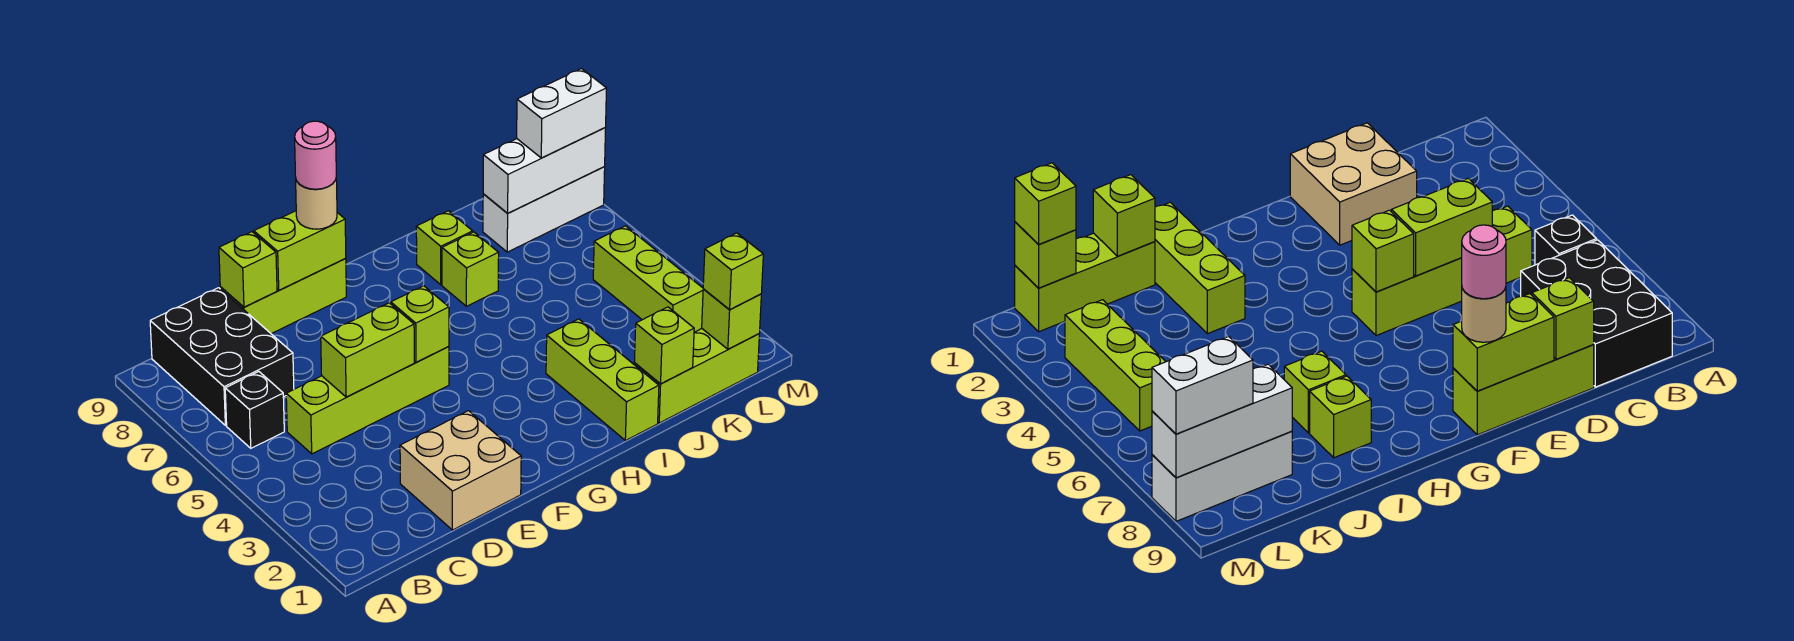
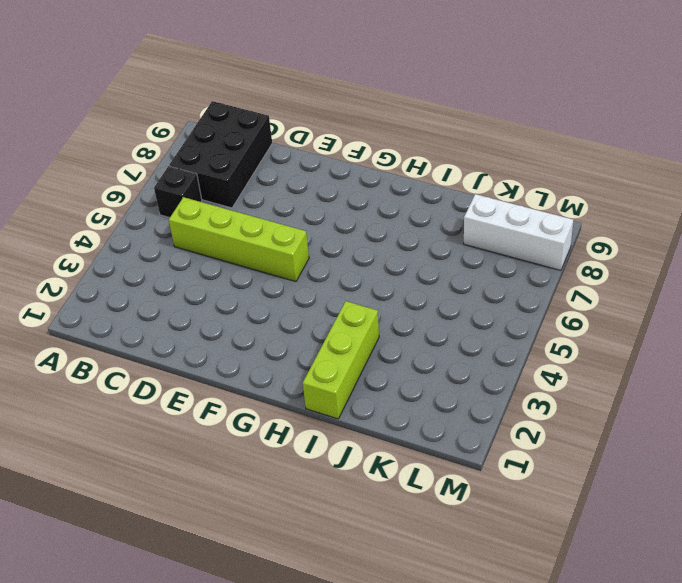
none -> tan 2x2 brick [400,411,521,530]
none -> lime 1x3 brick [220,258,346,334]
none -> lime 1x1 brick [442,232,499,306]

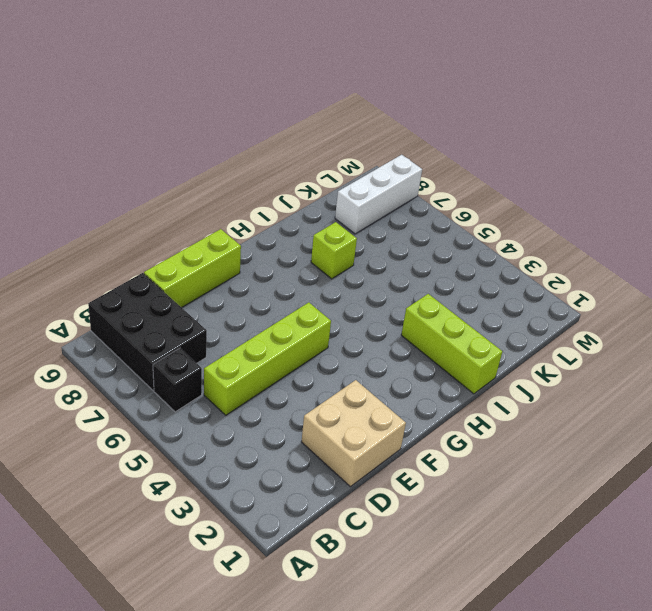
none -> lime 1x1 brick [416,211,473,285]
none -> lime 1x3 brick [634,329,759,423]
none -> lime 1x3 brick [593,226,703,332]

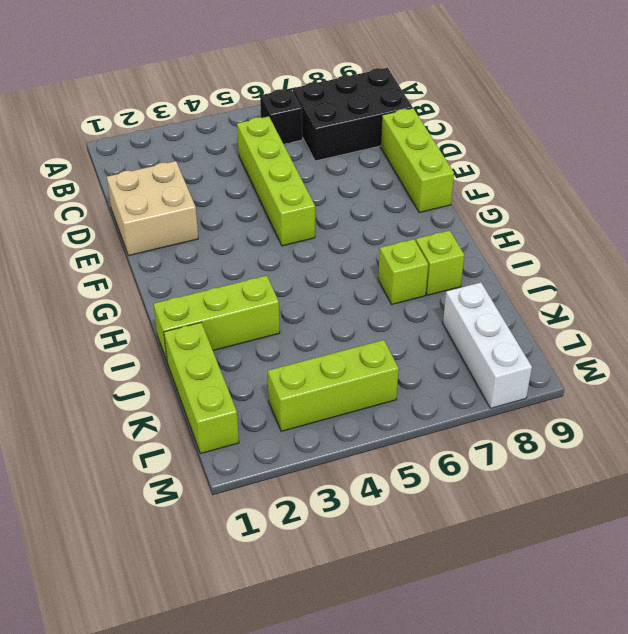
none -> lime 1x2 brick [321,303,414,397]
none -> lime 1x1 brick [219,232,277,307]
none -> lime 1x2 brick [254,211,346,290]

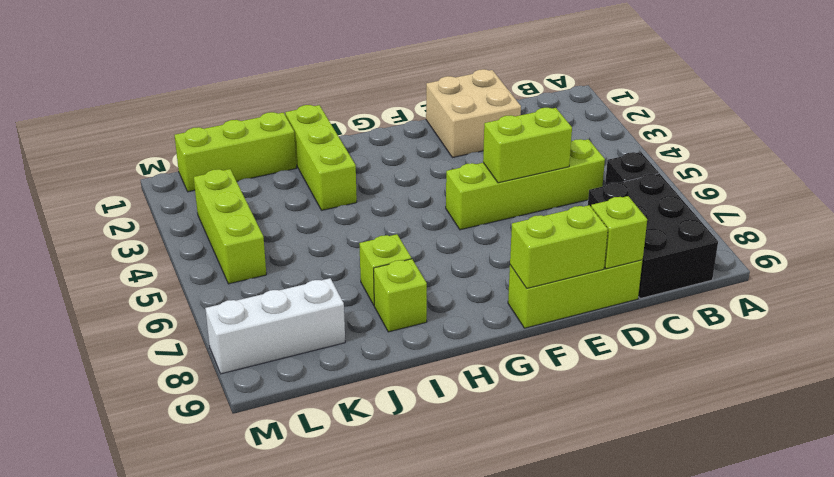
none -> lime 1x1 brick [391,286,449,362]
none -> lime 1x1 brick [635,307,694,384]
none -> white 1x3 brick [483,128,606,213]

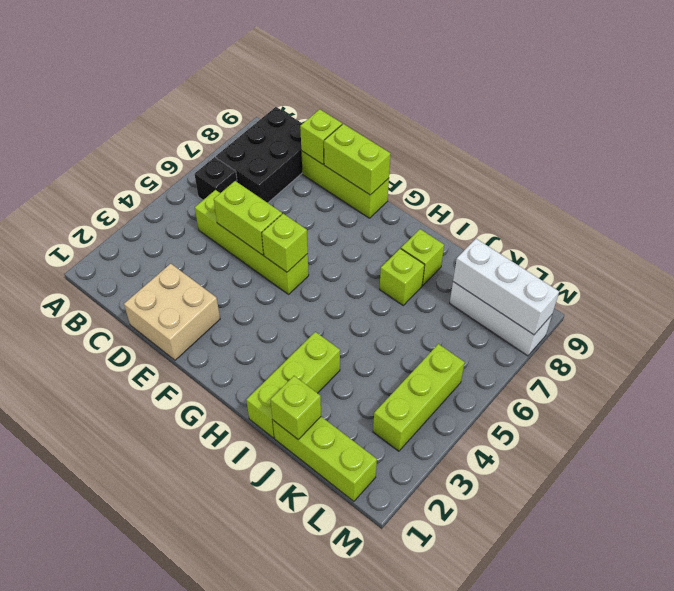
none -> lime 1x1 brick [702,289,761,349]
none -> tan 1x1 round brick [296,180,337,229]
none -> lime 1x1 brick [703,233,763,310]

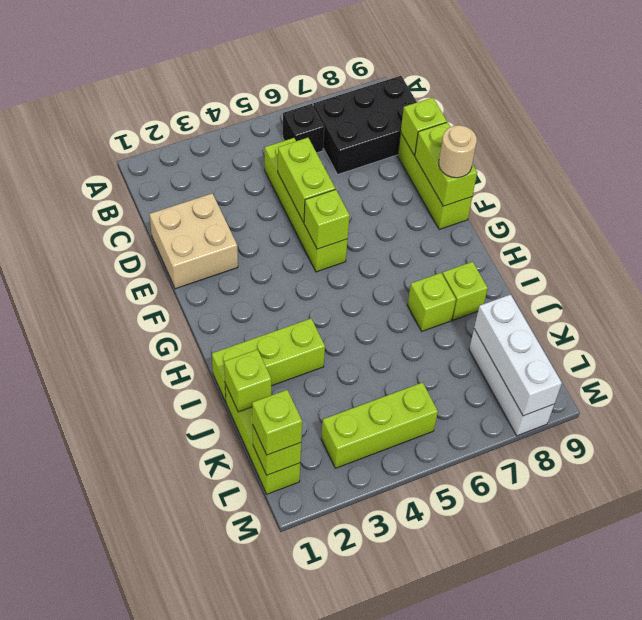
none -> white 1x2 brick [517,69,606,158]
none -> pink 1x1 round brick [295,121,336,189]

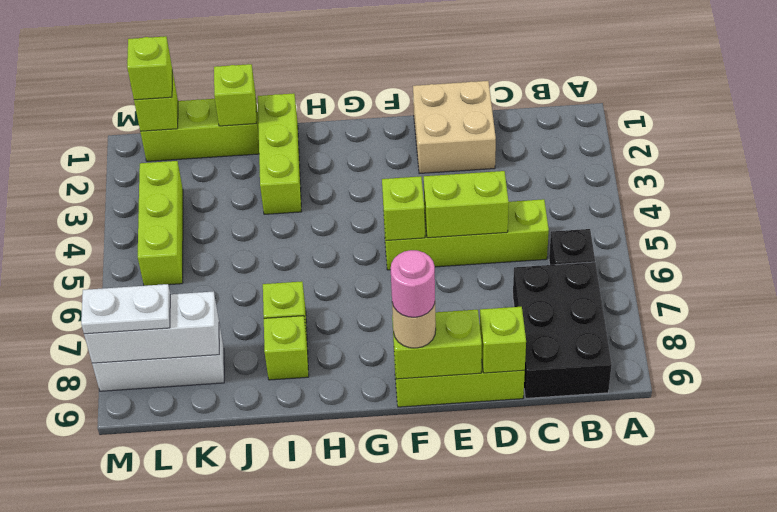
white 1x2 plate [81,284,170,334] -> white 1x2 brick [517,69,606,158]

